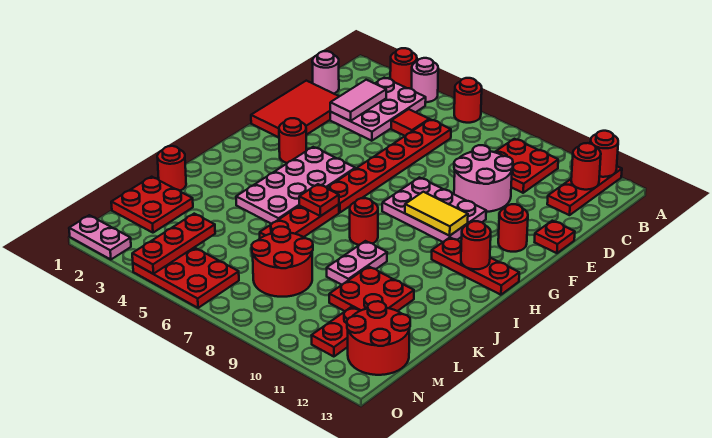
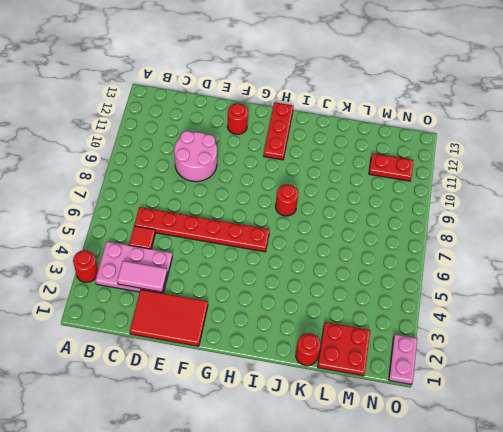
none -> pink 1x1 round brick [412,58,438,102]
none -> red 1x1 round brick [454,78,482,123]
none -> red 1x3 plate [547,166,622,215]
none -> red 2x2 plate [495,139,558,193]

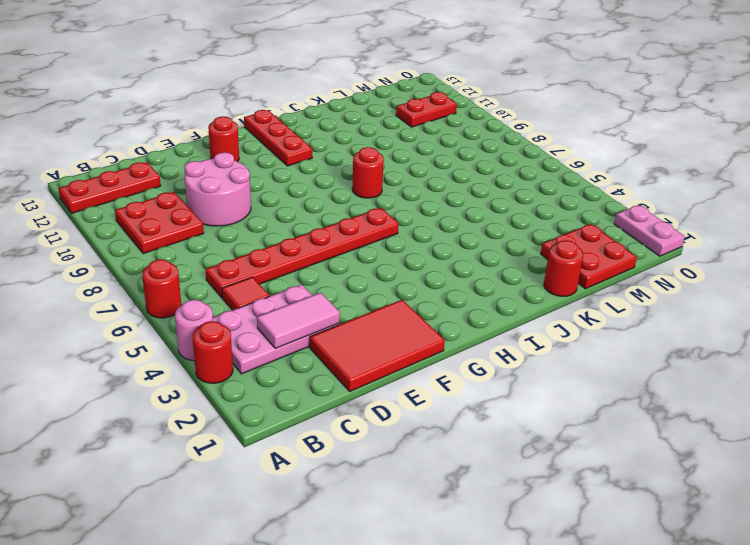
none -> pink 1x1 round brick [312,51,339,94]
none -> red 1x1 plate [535,221,575,253]
none -> pink 2x3 plate [382,177,486,242]
none -> red 1x1 round brick [279,118,307,163]

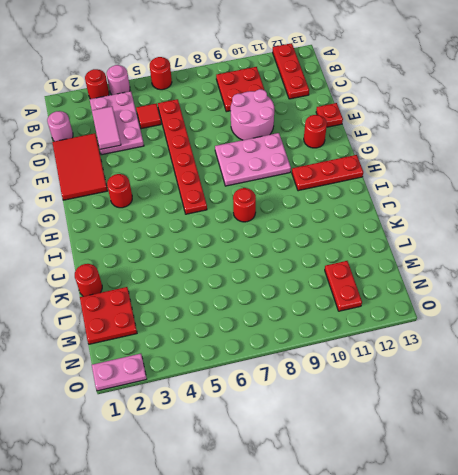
none -> pink 2x4 plate [236,147,355,224]
none -> red 1x3 plate [260,204,339,238]
none -> pink 1x2 plate [327,241,387,285]
none -> red 2x2 plate [329,266,414,311]

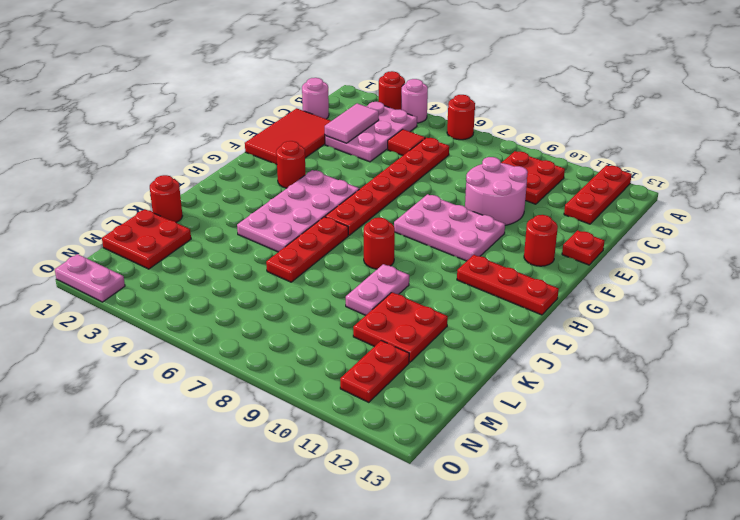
none -> red 2x2 round brick [252,227,313,297]
none -> red 2x2 round brick [347,301,410,375]
none -> red 2x3 plate [133,247,239,308]
none -> red 1x1 round brick [590,131,618,177]

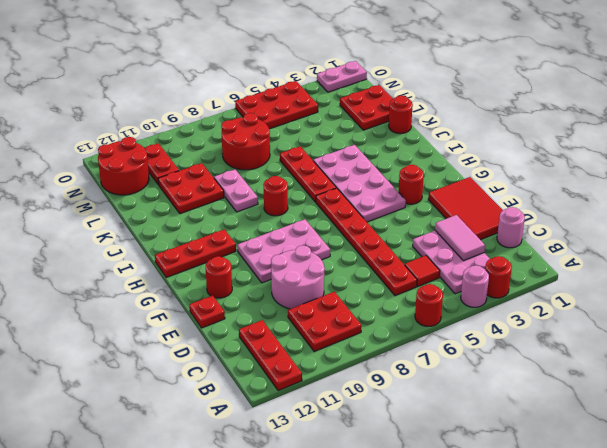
none -> red 1x1 round brick [590,131,618,177]
none -> red 1x1 round brick [571,143,601,190]
none -> yellow 1x2 tile [405,192,468,236]
none -> red 1x1 round brick [461,221,491,269]

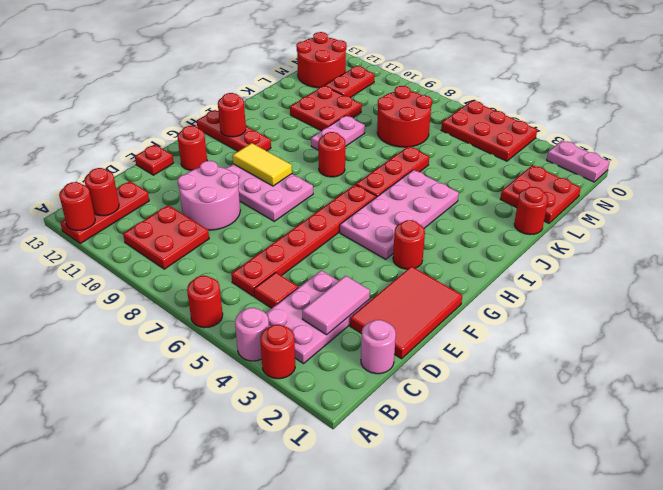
none -> red 1x1 plate [299,184,339,216]
none -> red 1x3 plate [132,214,215,274]

